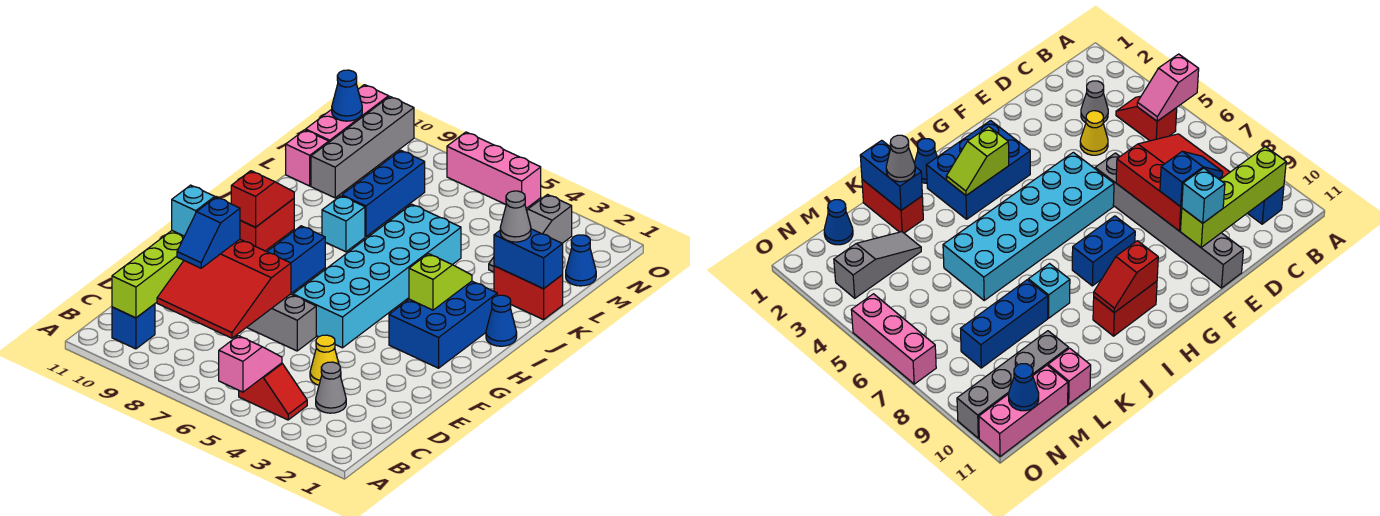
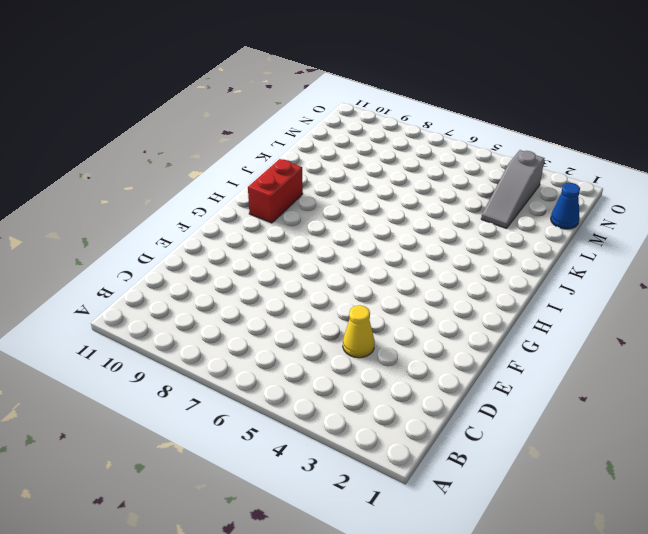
none -> red 1x2 slope [239,363,307,420]
none -> blue 1x1 brick [112,304,155,349]
none -> grey 1x1 cone [316,362,346,413]

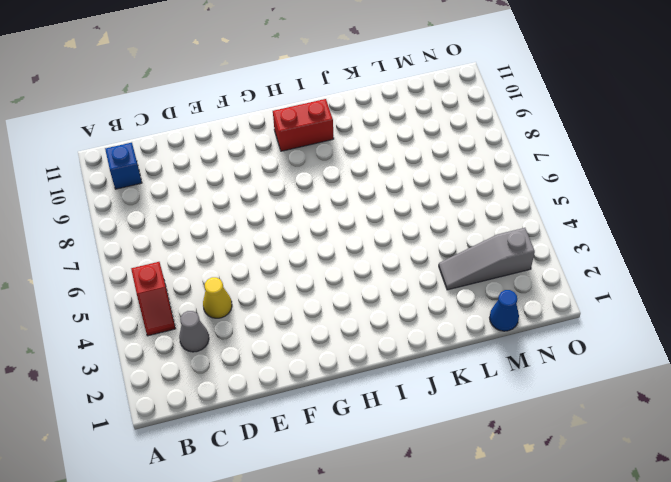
none -> grey 1x6 brick [247,294,316,351]
none -> cyan 2x6 brick [293,204,461,348]
none -> blue 2x3 brick [389,281,497,368]

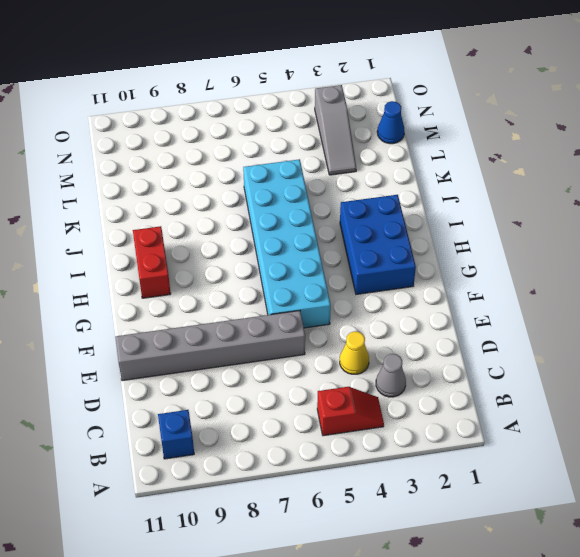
none -> blue 1x2 brick [267,226,325,293]
none -> blue 1x1 cone [486,295,517,346]
none -> cyan 1x1 brick [322,196,365,252]

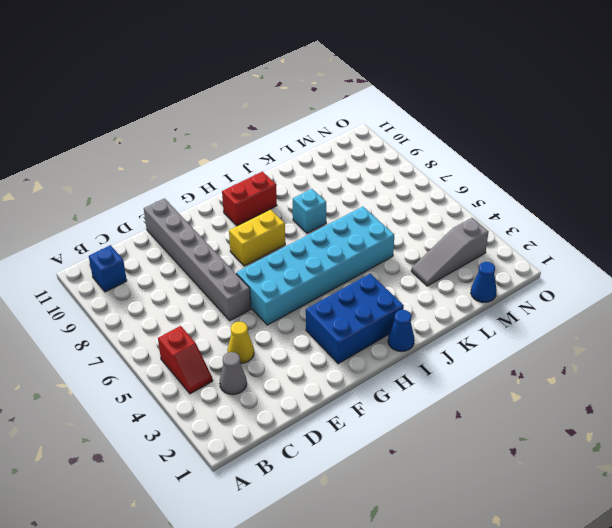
yellow 1x2 brick [229,209,285,266] -> blue 1x2 brick [267,226,325,293]
none -> red 1x2 brick [494,266,563,320]
none -> blue 1x3 brick [342,150,425,237]
none -> grey 1x4 brick [311,97,414,198]

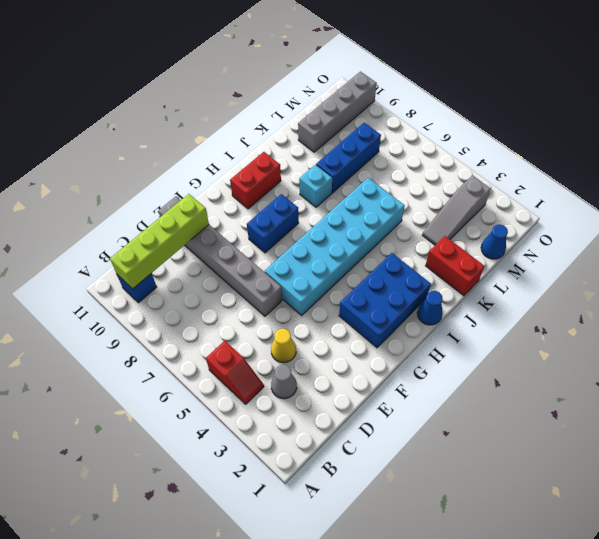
none -> pink 1x1 brick [286,130,329,186]
none -> pink 1x3 brick [306,85,389,142]
none -> pink 1x3 brick [447,132,541,208]

